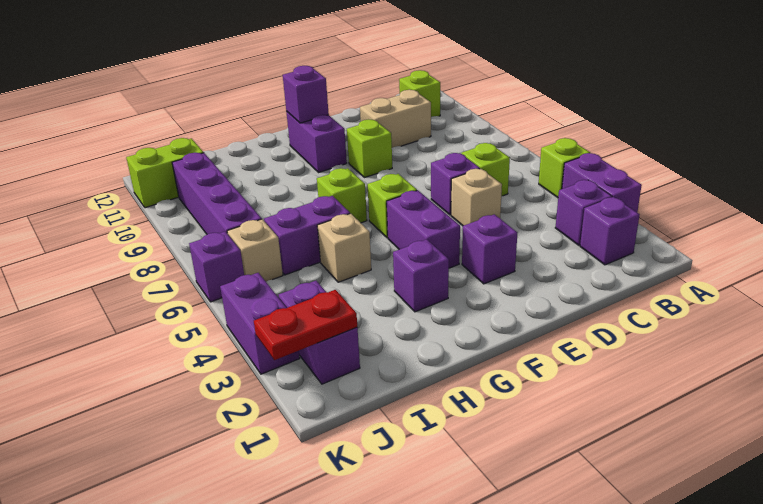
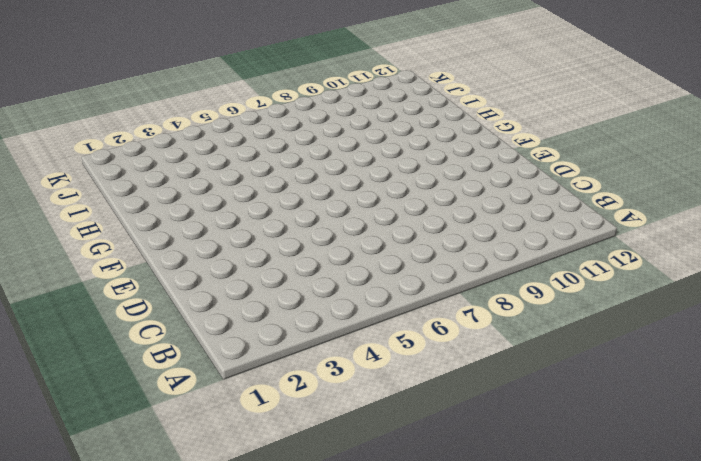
none -> purple 1x2 brick [562,153,642,212]
none -> lime 1x1 brick [539,138,590,198]
none -> purple 1x1 brick [580,197,640,265]

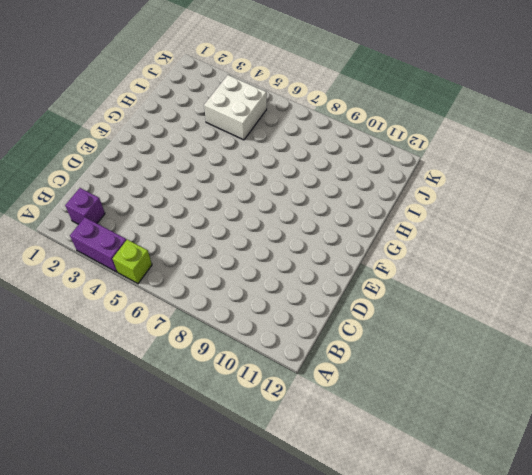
white 2x2 brick [204,75,267,140] -> none
none -> purple 1x1 brick [555,180,612,245]
none -> lime 1x1 brick [399,70,440,117]
none -> lime 1x1 brick [461,143,510,196]

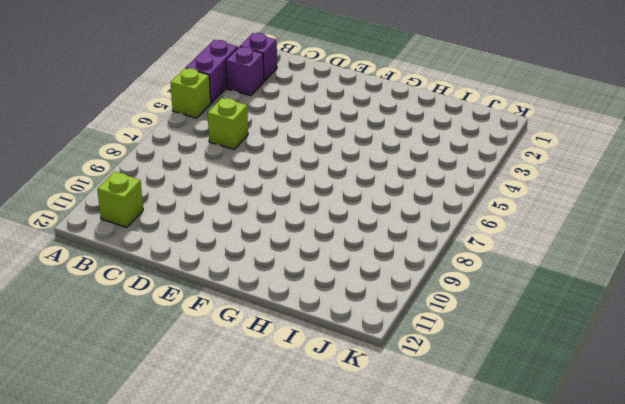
none -> tan 1x2 brick [360,90,431,148]
none -> tan 1x1 brick [451,169,502,226]
none -> purple 1x1 brick [431,153,480,215]

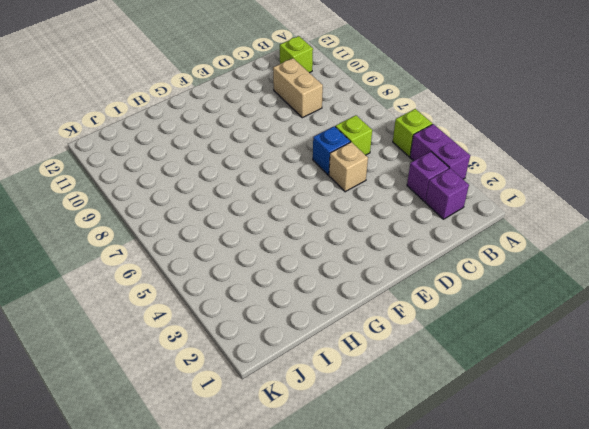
tan 1x2 brick [273,58,323,118] -> tan 1x2 brick turned to [360,90,431,148]
blue 1x1 brick [313,126,350,175] -> purple 1x1 brick [431,153,480,215]
none -> purple 1x1 brick [462,214,517,284]
none -> lime 1x1 brick [347,119,392,178]
none -> purple 1x2 brick [387,190,460,268]

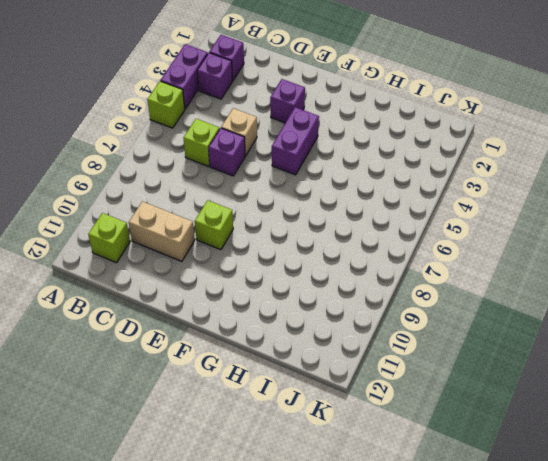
none -> lime 1x1 brick [368,174,417,238]
none -> purple 1x2 brick [286,111,347,173]
none -> purple 1x1 brick [393,239,449,312]

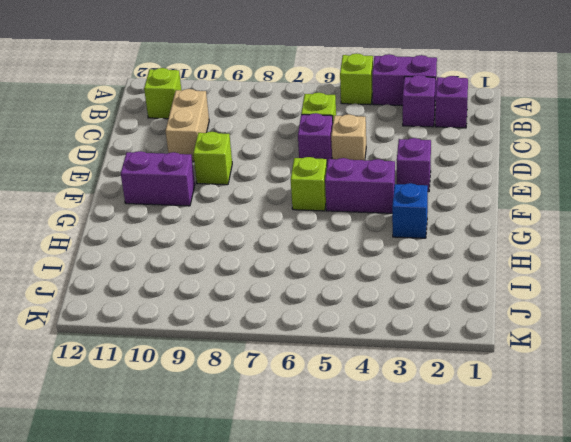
blue 1x1 brick [392,183,428,238] -> purple 1x1 brick [393,239,449,312]
none -> lime 1x1 brick [317,168,367,223]
none -> tan 1x1 brick [317,214,371,282]
none -> purple 1x2 brick [264,196,350,275]

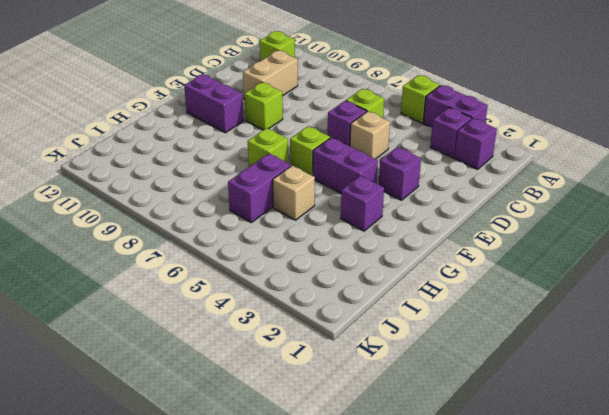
none -> purple 1x2 brick [279,281,360,384]
none -> tan 1x1 brick [227,219,283,282]
none -> purple 1x4 brick [172,153,262,234]

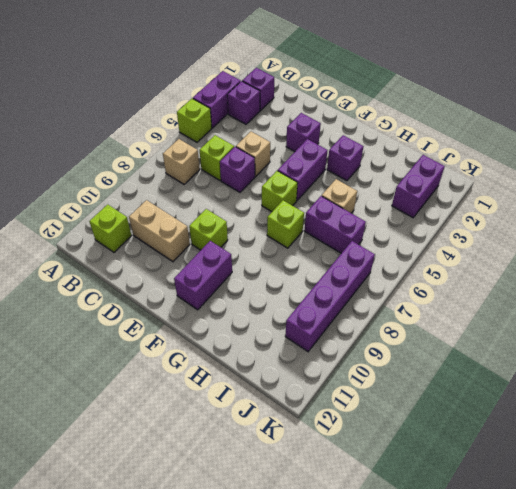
tan 1x1 brick [163,139,200,184] -> tan 1x1 brick moved to [227,219,283,282]
none -> lime 1x2 brick [126,138,204,208]
none -> purple 1x2 brick [220,273,300,374]
none -> purple 1x1 brick [189,232,244,302]

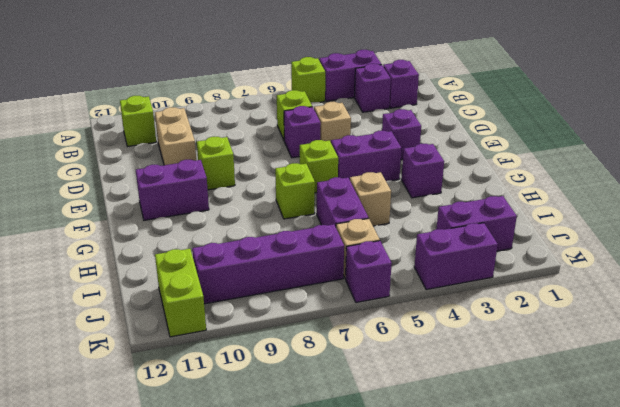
none -> purple 1x1 brick [283,66,329,123]
none -> red 1x2 plate [254,290,357,360]

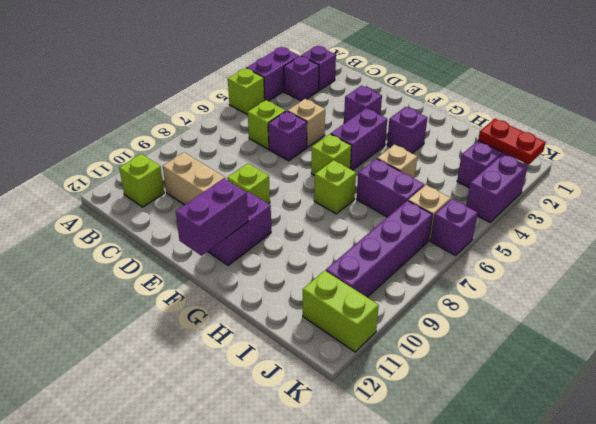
purple 1x2 brick [176,179,248,256] -> purple 1x1 brick [283,66,329,123]

